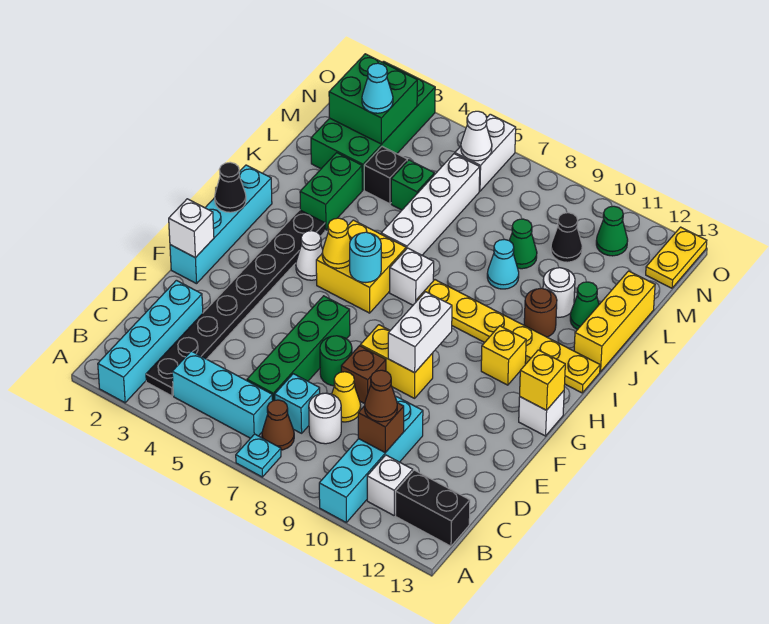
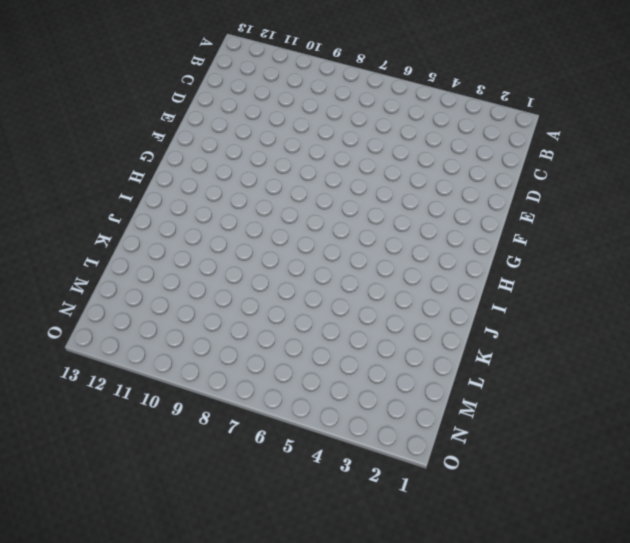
none -> cyan 1x4 brick [98,280,203,403]
none -> cyan 1x1 plate [236,434,281,477]
none -> cyan 1x4 brick [319,397,423,522]
none -> black 1x8 plate [146,210,325,396]

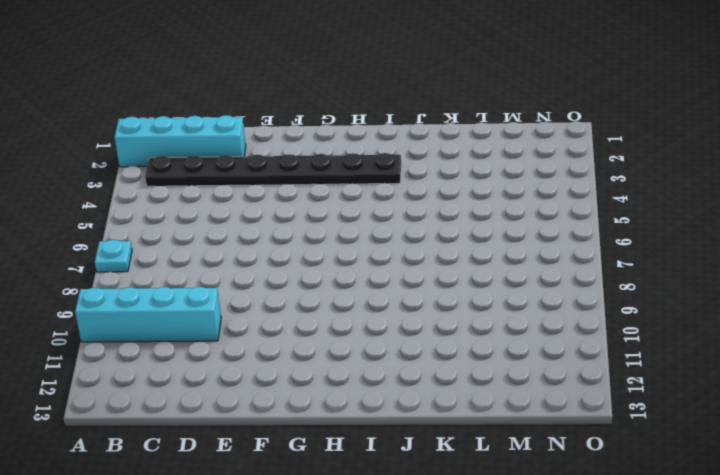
none -> cyan 1x3 brick [172,351,273,438]
none -> brown 1x1 cone [262,400,294,450]
none -> white 1x1 brick [367,455,413,515]
none -> black 1x2 brick [396,470,470,546]

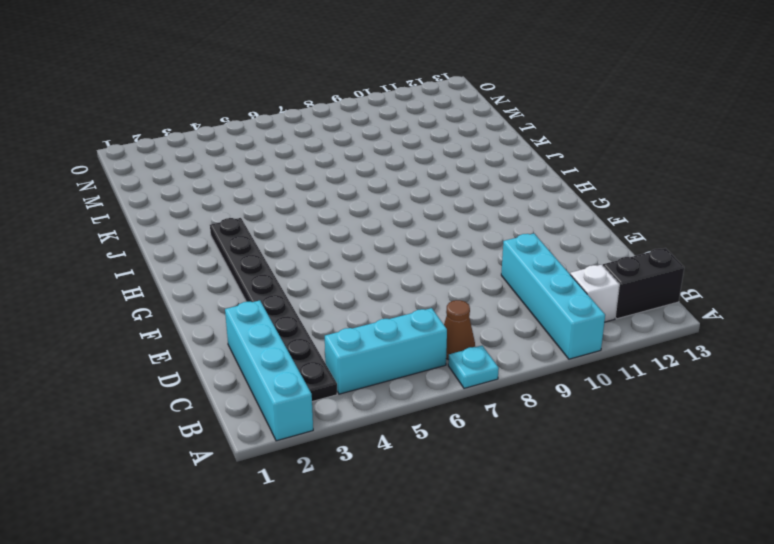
none -> green 1x4 brick [247,296,350,401]
none -> cyan 1x1 brick [275,374,320,433]
none -> white 1x1 round brick [309,393,341,444]
none -> yellow 1x1 cone [332,372,361,422]

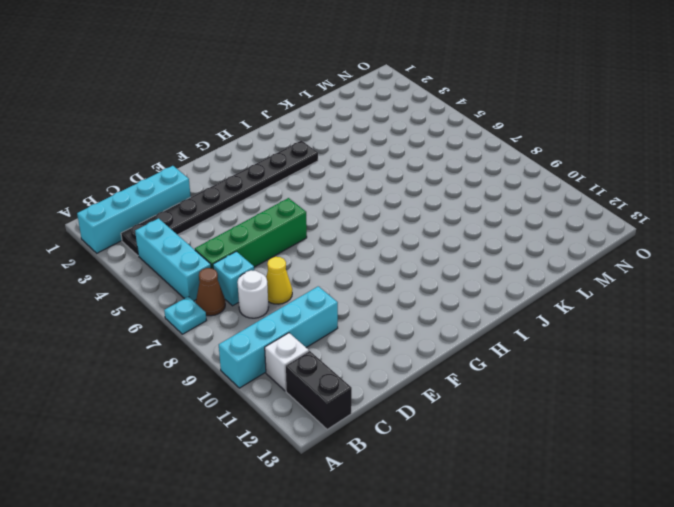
none -> green 1x1 round brick [320,336,352,386]
none -> brown 1x1 brick [341,346,386,404]
none -> cyan 1x4 brick [170,165,272,284]
none -> yellow 1x2 brick [360,325,433,398]

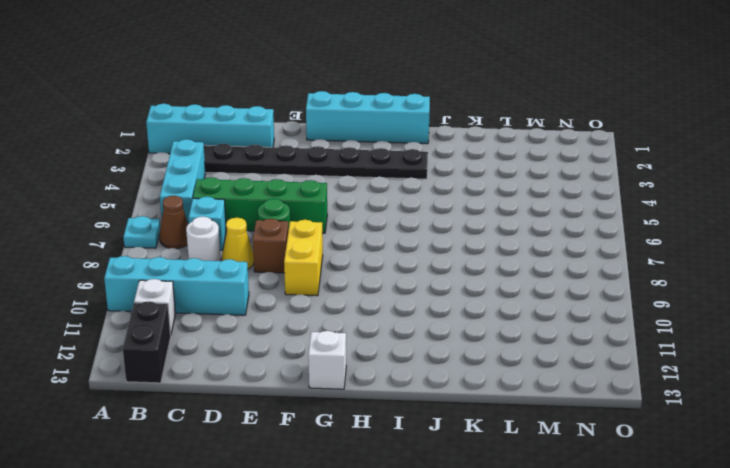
none -> white 1x1 cone [296,231,323,280]
none -> yellow 2x2 brick [316,220,406,313]
none -> yellow 1x1 brick [481,326,526,385]
none -> white 1x1 brick [390,248,434,305]

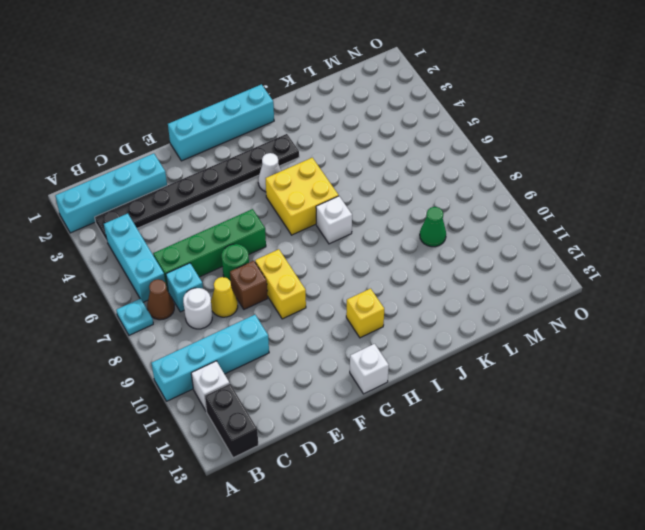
none -> yellow 1x6 plate [417,280,600,393]
none -> green 1x2 brick [300,153,362,230]
none -> white 1x4 brick [381,154,480,255]
none -> brown 1x1 round brick [524,288,557,337]

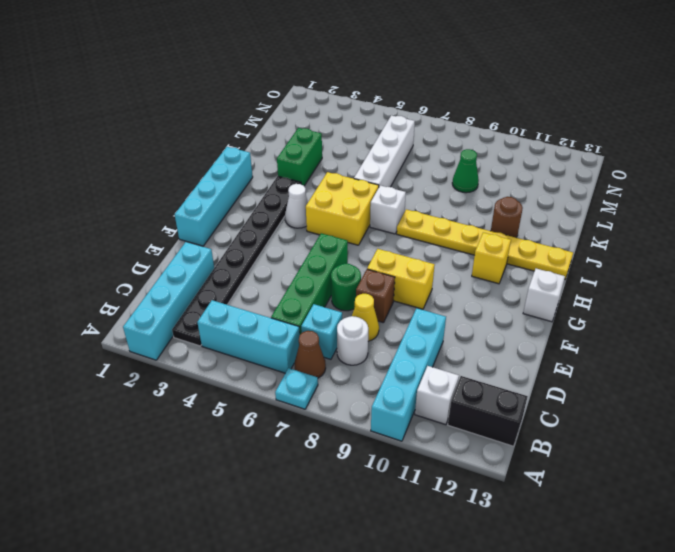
none -> yellow 1x3 brick [574,271,655,372]
none -> cyan 1x1 cone [487,239,519,289]
none -> white 1x1 round brick [543,268,575,317]
none -> green 1x1 cone [570,282,599,330]

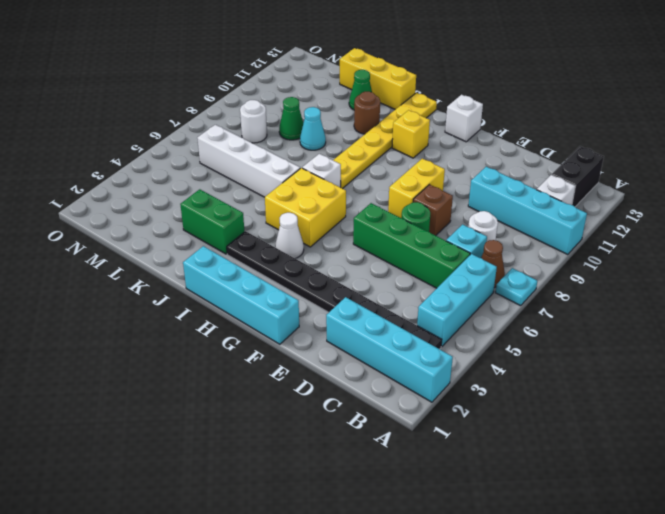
white 1x1 round brick [240,100,267,143] -> white 1x1 round brick moved to [543,268,575,317]
none -> yellow 1x1 cone [332,372,361,422]
none -> green 2x4 brick [311,61,435,190]
none -> black 1x1 brick [364,146,407,204]
none -> green 1x1 brick [391,160,434,210]

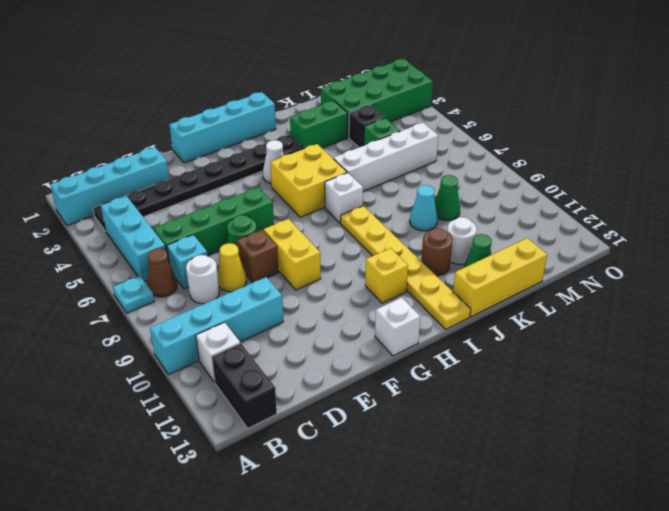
none -> black 1x1 cone [551,213,582,262]
none -> white 1x2 brick [455,114,516,191]
none -> green 1x1 cone [596,206,628,256]
none -> yellow 1x2 plate [646,227,707,288]

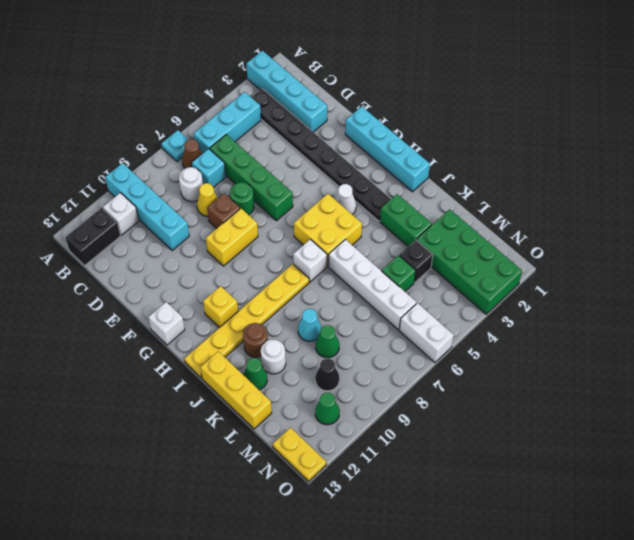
none -> brown 1x1 brick [358,403,404,453]
none -> white 1x1 brick [169,199,214,258]
none -> white 1x2 brick [388,292,452,373]
none -> yellow 1x1 brick [520,350,565,410]

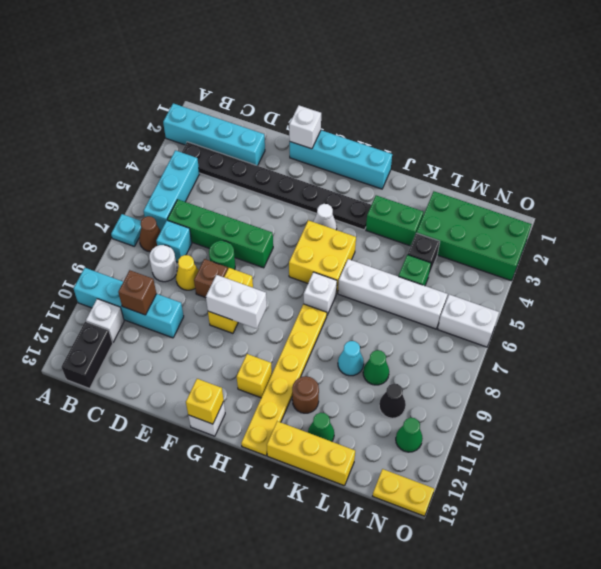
none -> white 1x1 round brick [543,268,575,317]
none -> black 1x1 cone [215,162,246,212]
none -> yellow 1x1 cone [322,218,351,268]
none -> cyan 1x1 round brick [350,232,381,283]

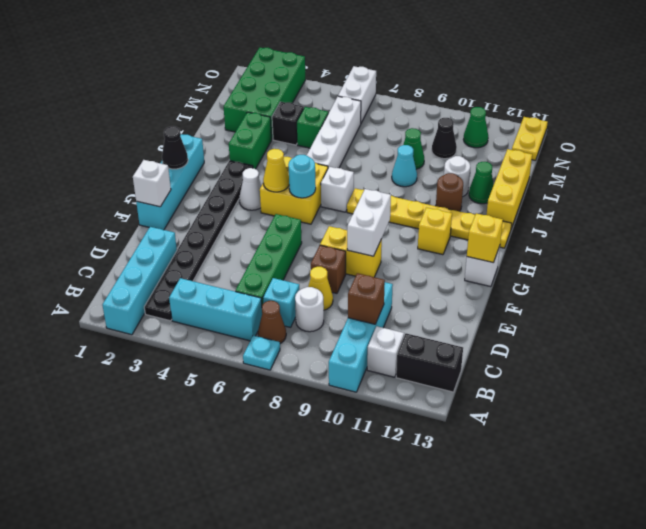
none -> green 1x1 round brick [320,336,352,386]
none -> green 2x2 brick [329,54,417,144]
none -> white 1x1 cone [461,111,492,161]
none -> brown 1x1 cone [365,370,397,422]

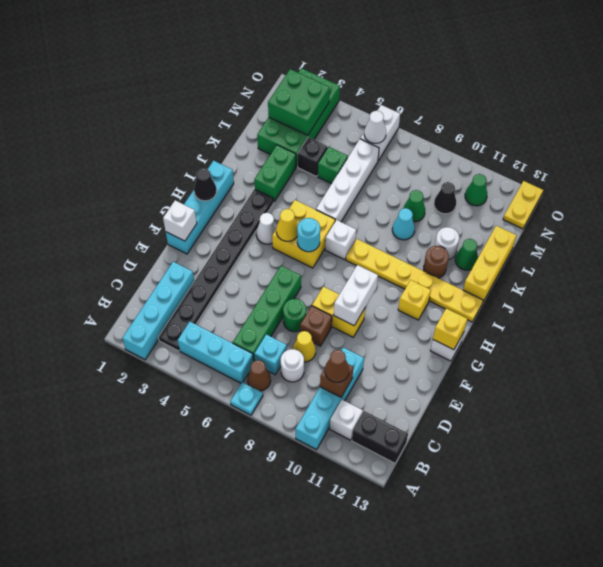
none -> cyan 1x1 cone [362,63,393,113]

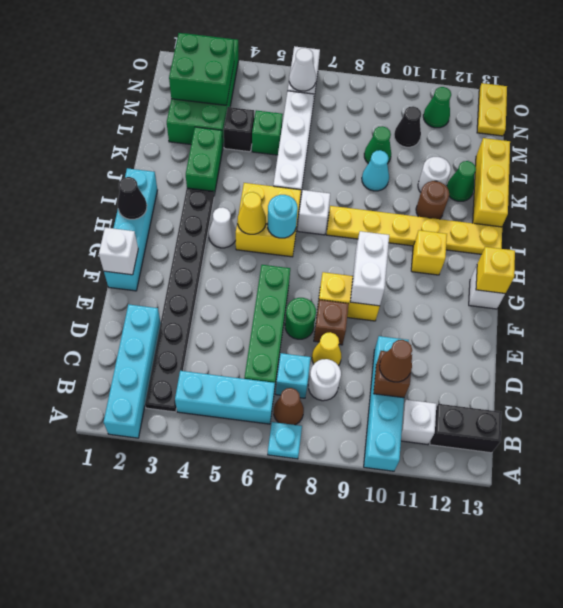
none -> cyan 1x1 cone [362,63,393,113]

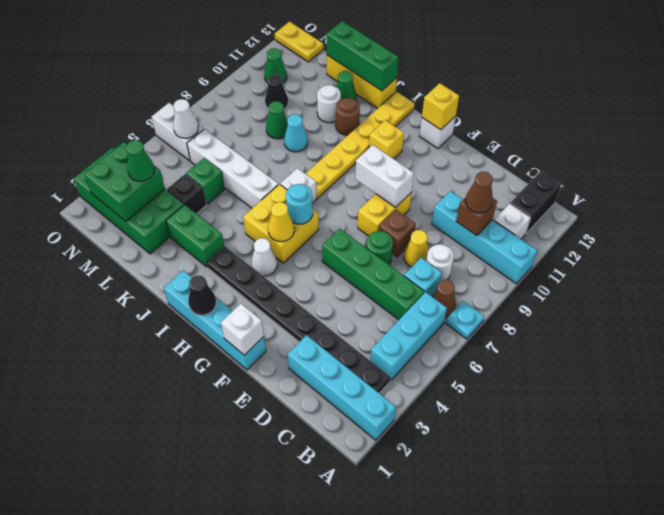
green 1x3 brick [326,21,399,91] -> none
green 1x1 cone [126,140,154,181] -> cyan 1x1 cone [362,63,393,113]

